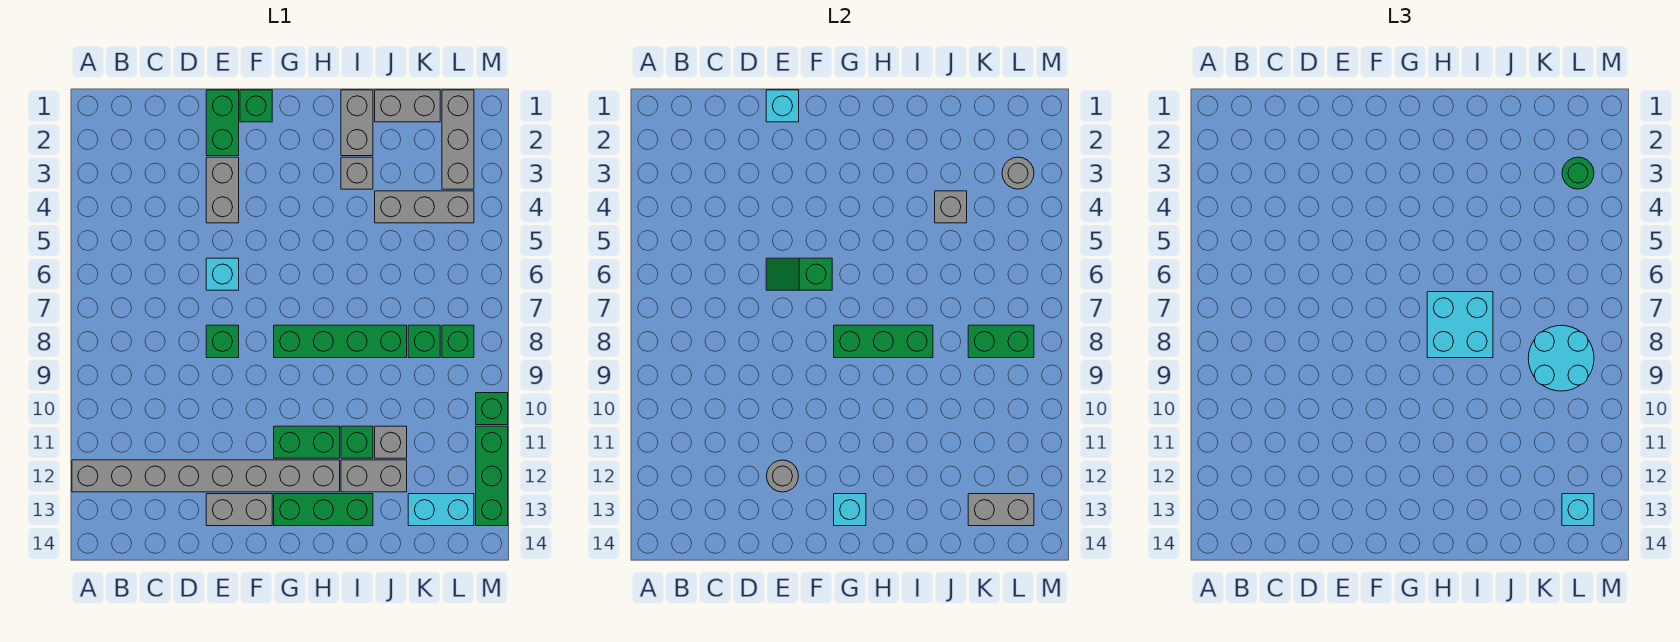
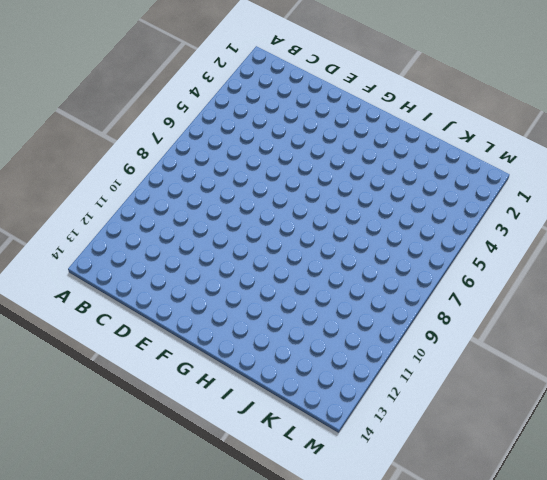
none -> grey 1x8 brick [72,460,340,492]
none -> green 1x2 brick [206,90,239,156]
none -> grey 1x2 brick [206,157,239,223]
none -> cyan 1x1 brick [206,258,239,290]

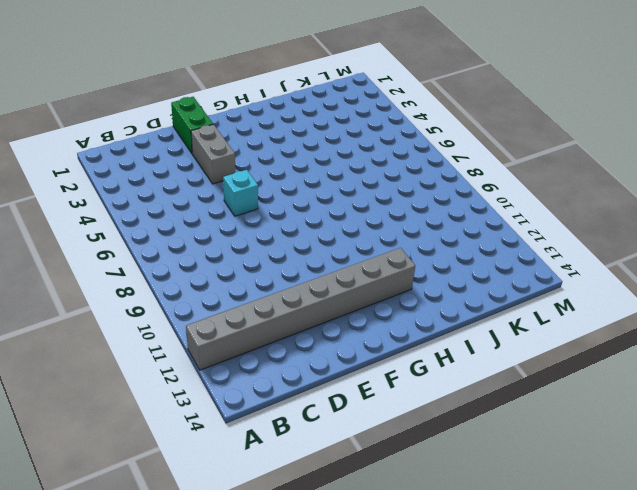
none -> green 1x1 brick [206,325,239,358]
none -> grey 1x2 brick [206,494,272,526]
none -> green 1x1 brick [240,90,272,122]
none -> green 1x4 brick [274,325,407,358]

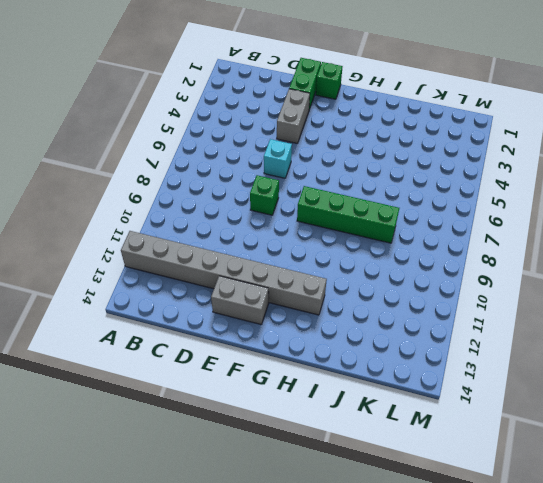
none -> green 1x2 brick [274,426,340,458]
none -> green 1x3 brick [274,494,373,526]
none -> grey 1x2 brick [341,90,373,156]
none -> grey 1x1 brick [341,157,373,189]

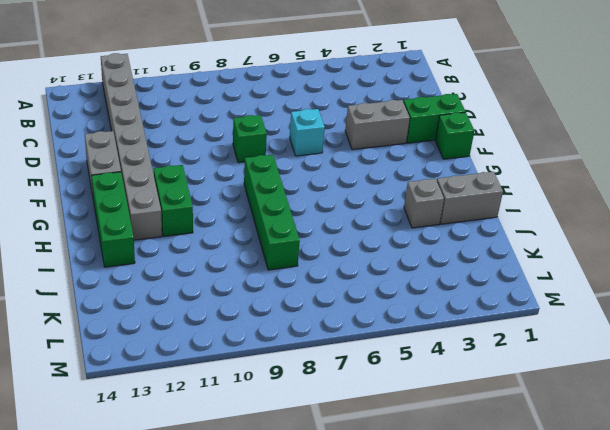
none -> green 1x1 brick [341,426,373,458]
none -> grey 1x2 brick [341,460,407,492]
none -> grey 1x2 brick [375,90,440,122]
none -> grey 1x3 brick [375,191,474,223]

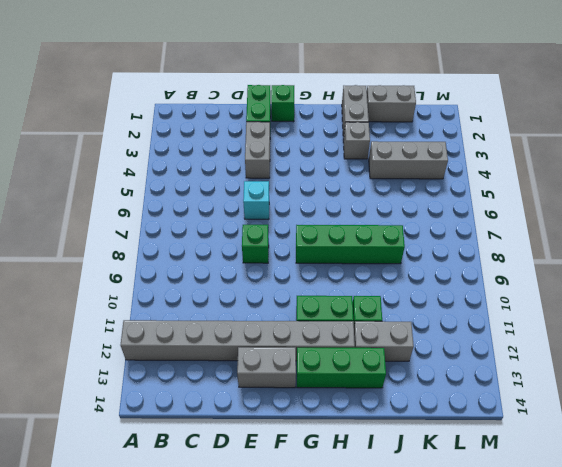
none -> grey 1x1 brick [375,426,407,458]
none -> green 1x1 brick [408,325,440,358]
none -> cyan 1x2 brick [408,494,474,526]
none -> grey 1x3 brick [442,90,474,189]

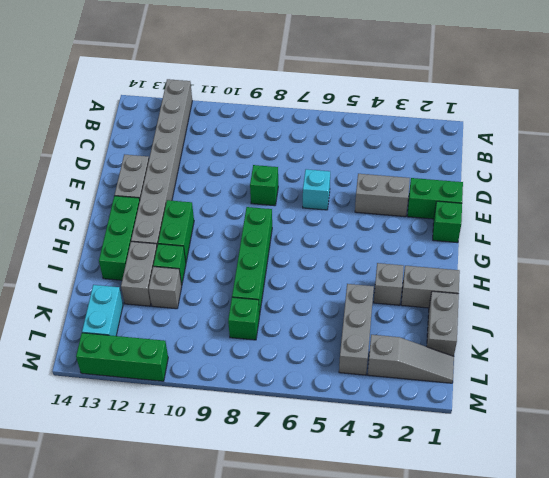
grey 1x3 slope [368,335,454,383] -> grey 1x3 brick [442,90,474,189]
none -> green 1x1 brick [442,325,474,358]
none -> green 1x1 brick [476,393,508,425]
none -> cyan 1x1 brick [766,90,799,122]
none -> green 1x2 slope [766,258,832,290]

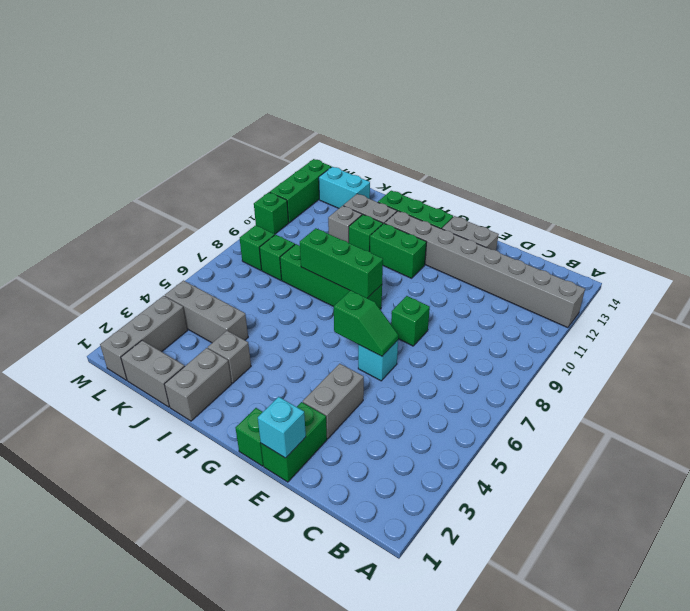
none -> grey 1x1 round brick [767,460,798,492]
none -> cyan 1x1 brick [834,494,866,526]
none -> grey 1x1 brick [935,191,967,223]
none -> green 1x2 brick [968,325,1034,358]

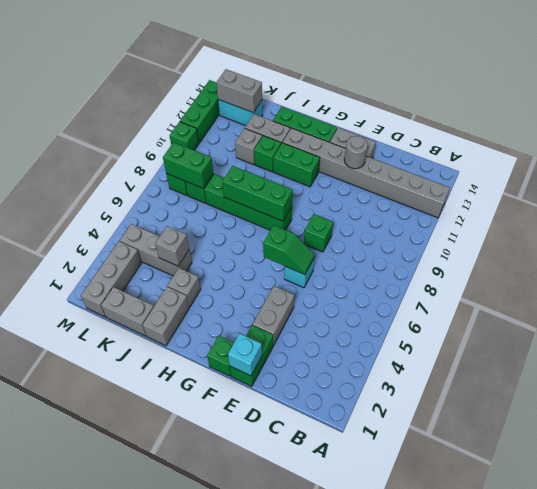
none -> cyan 1x1 brick [834,494,866,526]
none -> grey 1x1 round brick [1002,157,1034,189]
none -> cyan 2x2 brick [1427,292,1493,358]
none -> cyan 2x2 round brick [1528,326,1594,391]

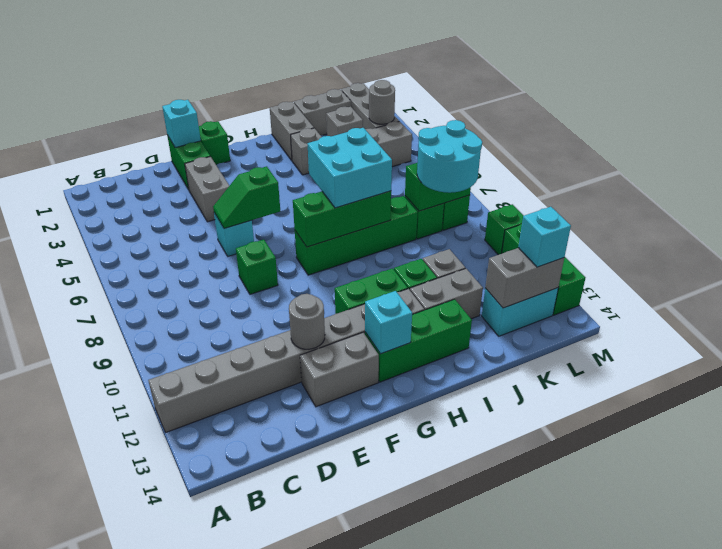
none -> green 1x1 round brick [1562,157,1594,189]

